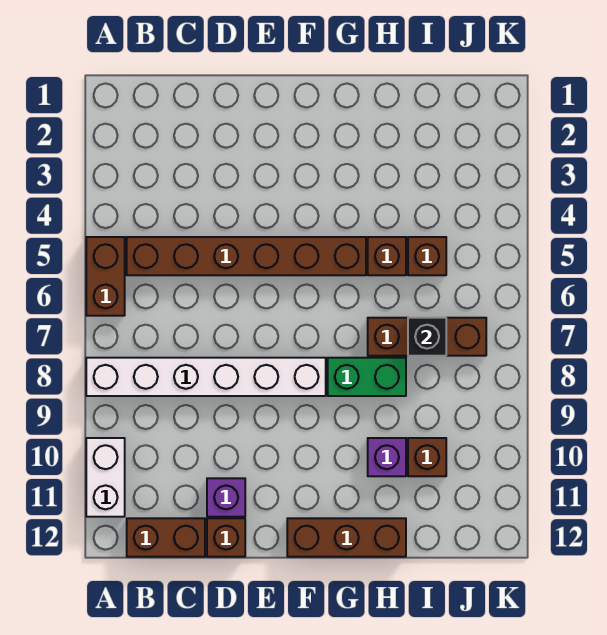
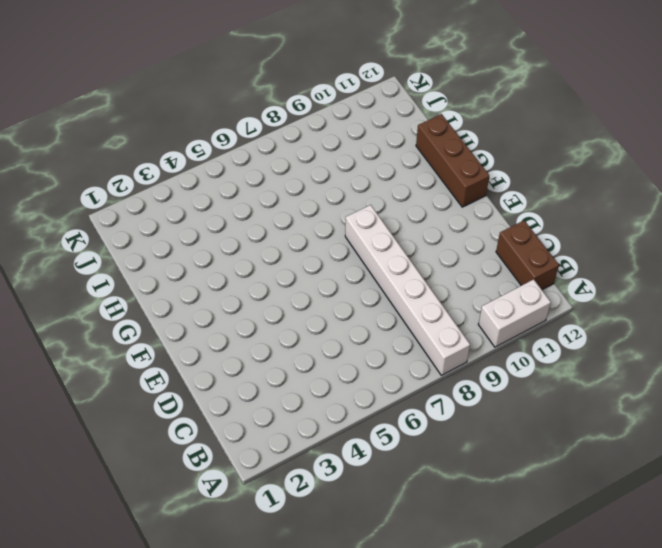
none -> brown 1x2 brick [86,237,125,316]
none -> brown 1x6 brick [127,237,366,275]
none -> purple 1x1 brick [207,478,245,517]

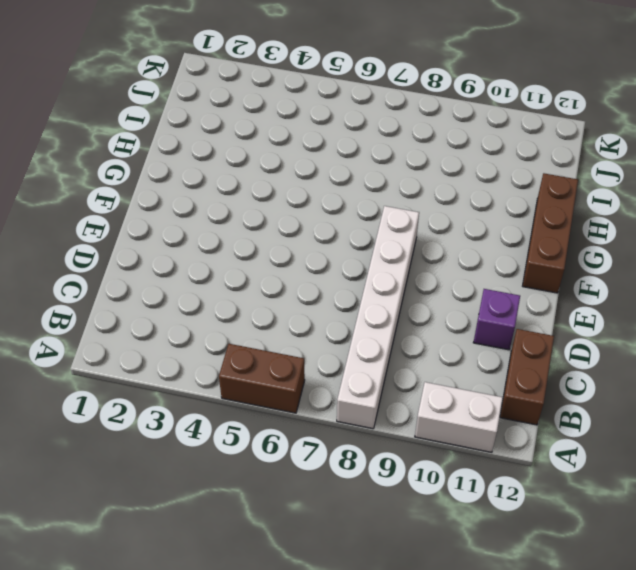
none -> brown 1x6 brick [127,237,366,275]
none -> brown 1x1 brick [207,518,245,557]
none -> green 1x2 brick [328,358,406,396]

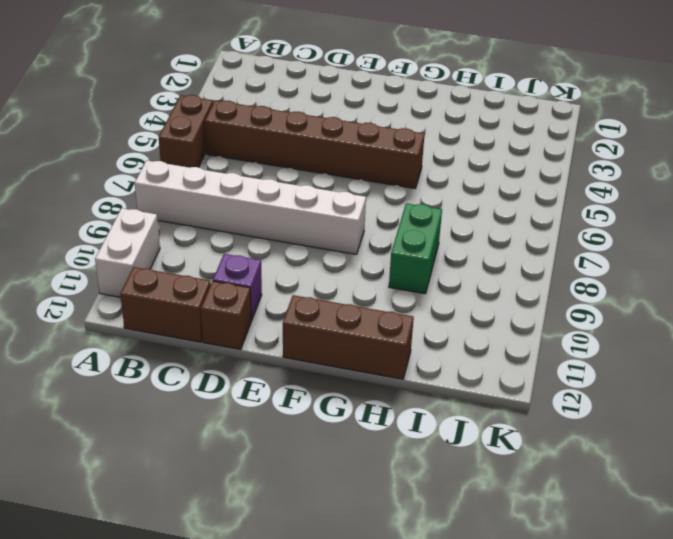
green 1x2 brick [389,203,442,294] -> green 1x2 brick turned to [328,358,406,396]
none -> brown 1x1 brick [368,237,406,275]
none -> brown 1x3 brick [368,318,486,356]
none -> purple 1x1 brick [368,438,406,476]

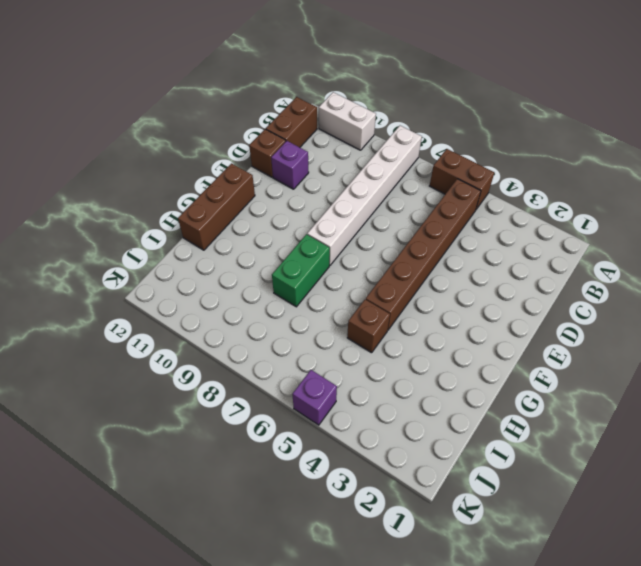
purple 1x1 brick [292,370,337,425] -> purple 1x1 brick moved to [368,438,406,476]
none -> brown 1x3 brick [368,318,486,356]
none -> brown 1x1 brick [408,237,446,275]
none -> brown 1x1 brick [408,438,446,476]

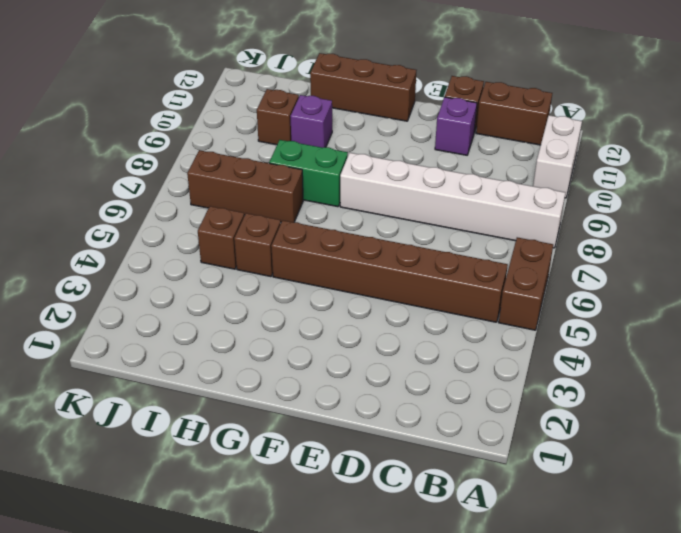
none -> black 1x1 brick [408,318,446,356]

